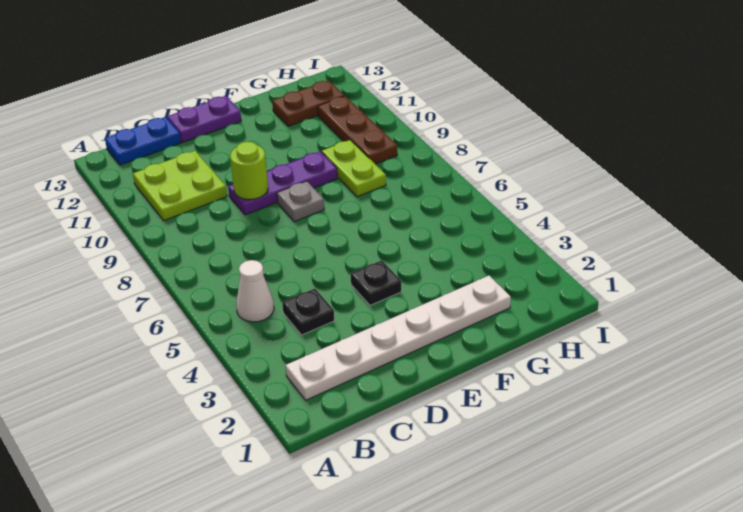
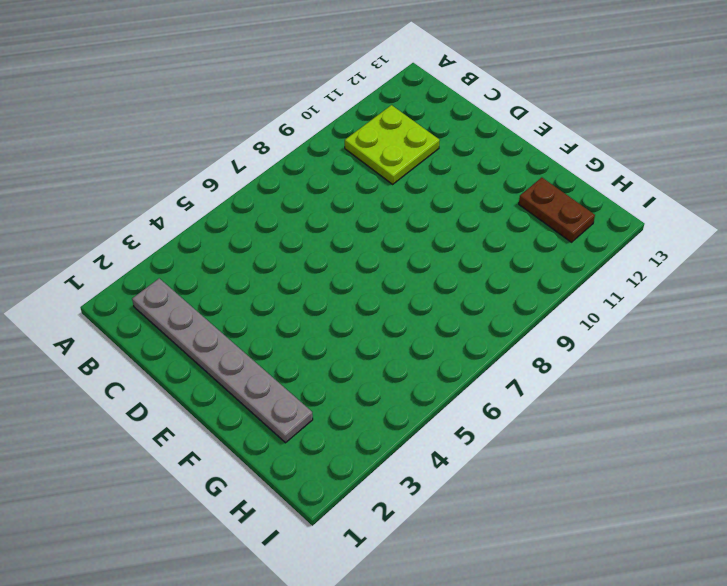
grey 1x6 plate [132,278,313,443] -> white 1x6 plate [285,276,511,400]
none -> white 1x1 cone [236,260,274,322]
none -> blue 1x2 plate [105,117,181,165]
none -> black 1x1 plate [282,289,334,335]

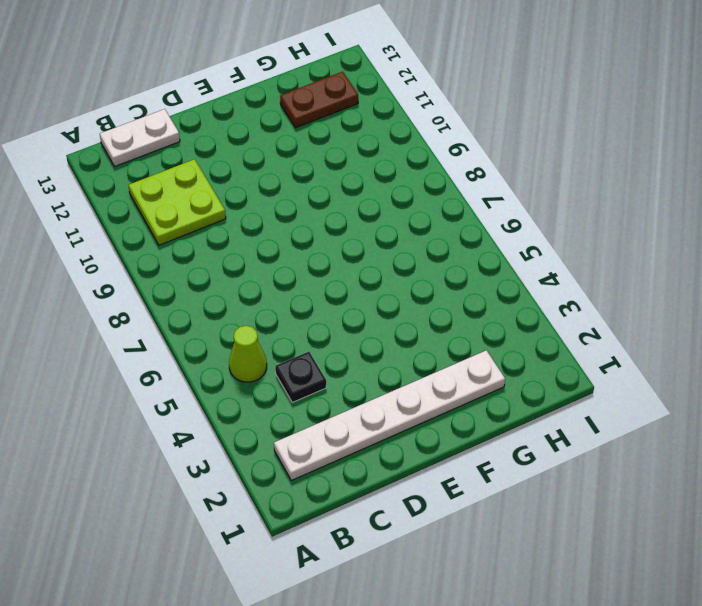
lime 1x1 cone [229,326,267,382] -> white 1x1 cone [236,260,274,322]
white 1x2 plate [100,109,180,166] -> blue 1x2 plate [105,117,181,165]
none -> purple 1x3 plate [228,151,337,215]
none -> purple 1x2 plate [167,96,241,143]
none -> black 1x1 plate [350,260,402,305]

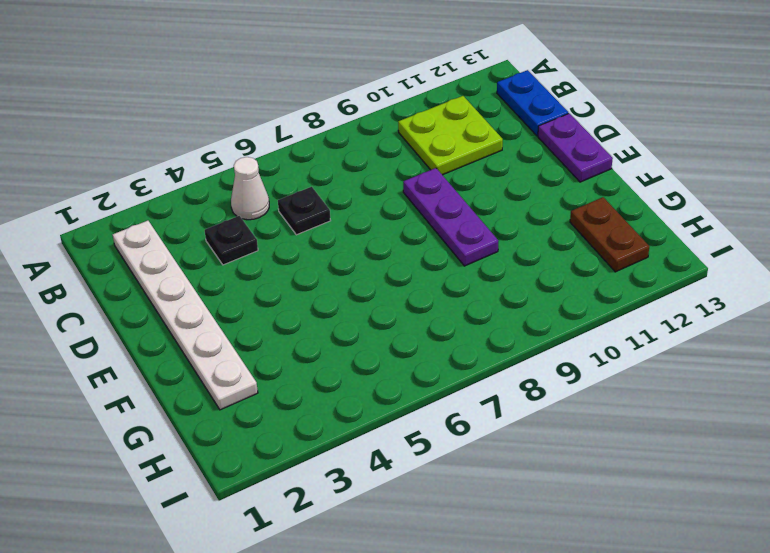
black 1x1 plate [278,187,331,235] -> black 1x1 plate moved to [350,260,402,305]
none -> grey 1x1 plate [277,181,324,222]
none -> lime 1x2 plate [322,140,386,197]
none -> brown 1x3 plate [318,96,397,164]

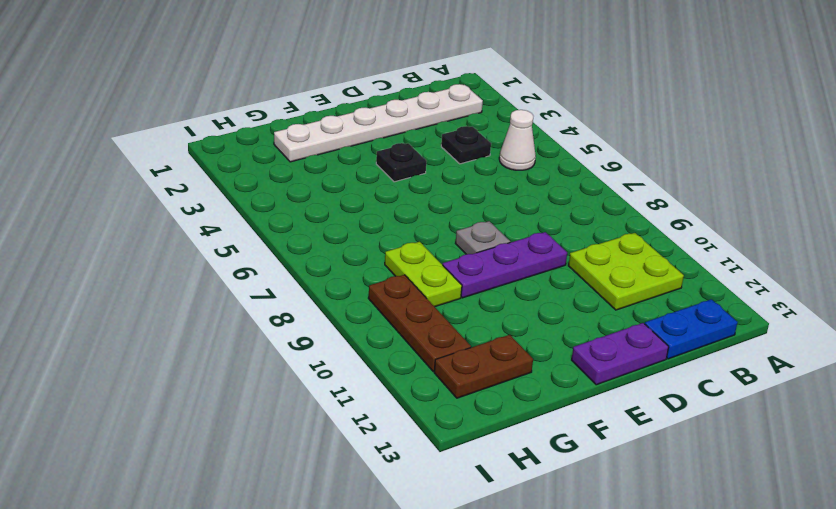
none -> lime 1x1 round brick [230,142,268,200]

